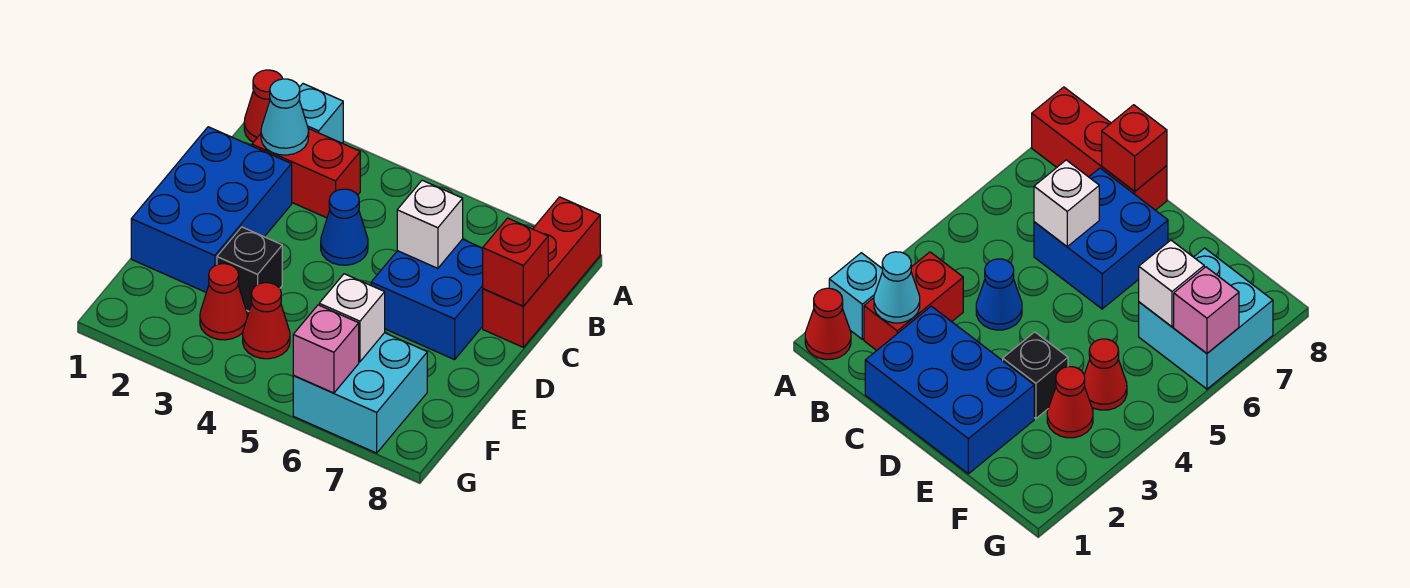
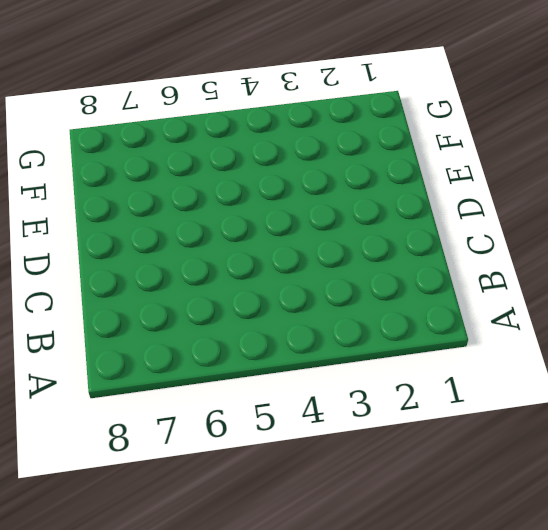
none -> red 1x1 cone [244,70,282,142]
none -> cyan 1x1 brick [299,84,343,143]
none -> red 1x3 brick [483,197,600,347]

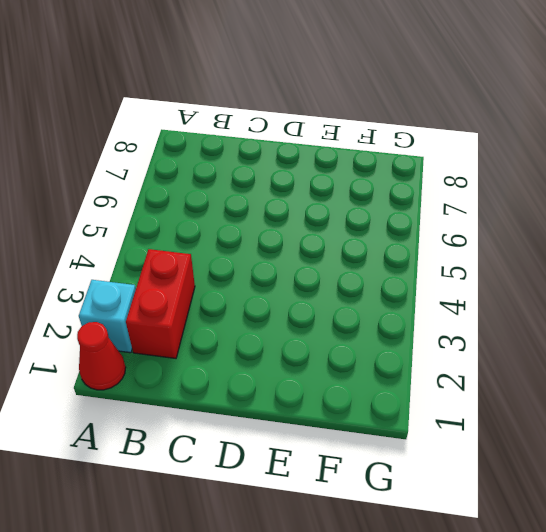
none -> red 1x3 brick [483,197,600,347]
none -> blue 2x3 brick [131,127,292,292]
none -> blue 1x1 cone [321,189,368,265]

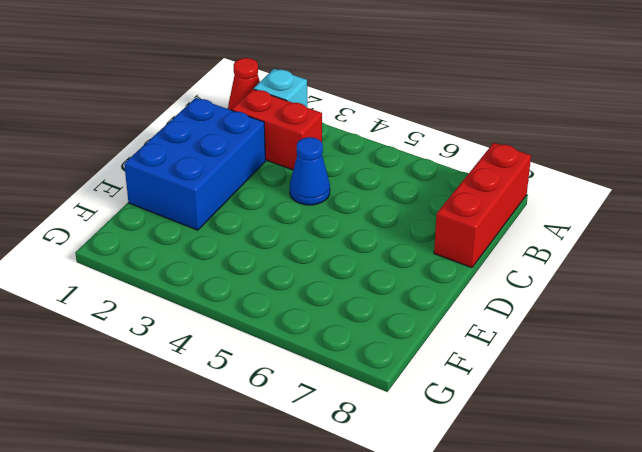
none -> blue 2x2 brick [371,239,483,360]
none -> black 1x1 brick [217,227,282,311]
none -> red 1x1 cone [200,264,247,340]

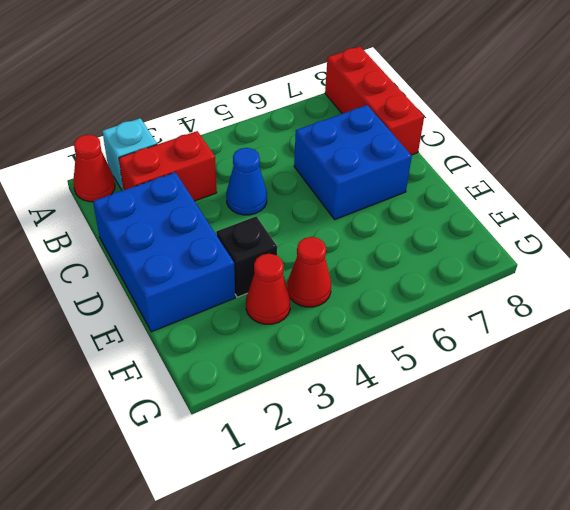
none -> cyan 2x2 brick [293,333,427,453]
none -> cyan 1x1 cone [261,79,309,155]
none -> white 1x1 brick [397,180,463,268]

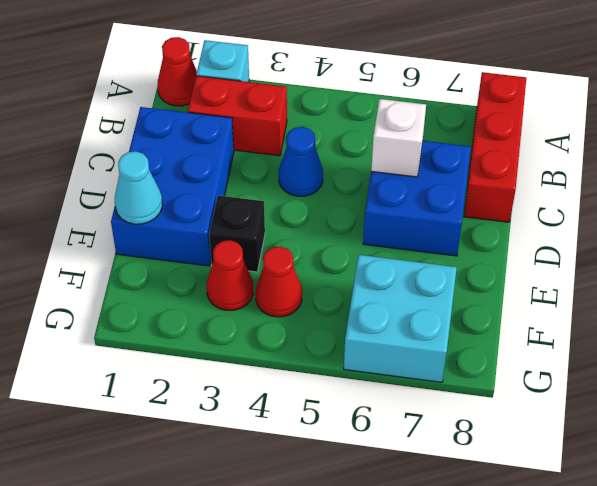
cyan 1x1 cone [115,151,162,224] -> cyan 1x1 cone moved to [261,79,309,155]
none -> red 1x1 brick [483,218,548,306]
none -> white 1x1 brick [319,274,385,362]
none -> pink 1x1 brick [293,305,359,393]

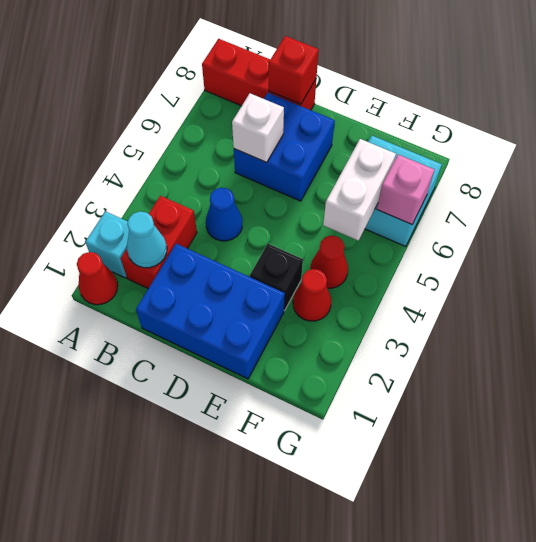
white 1x2 brick [323,139,396,240] -> white 1x1 brick [319,274,385,362]

